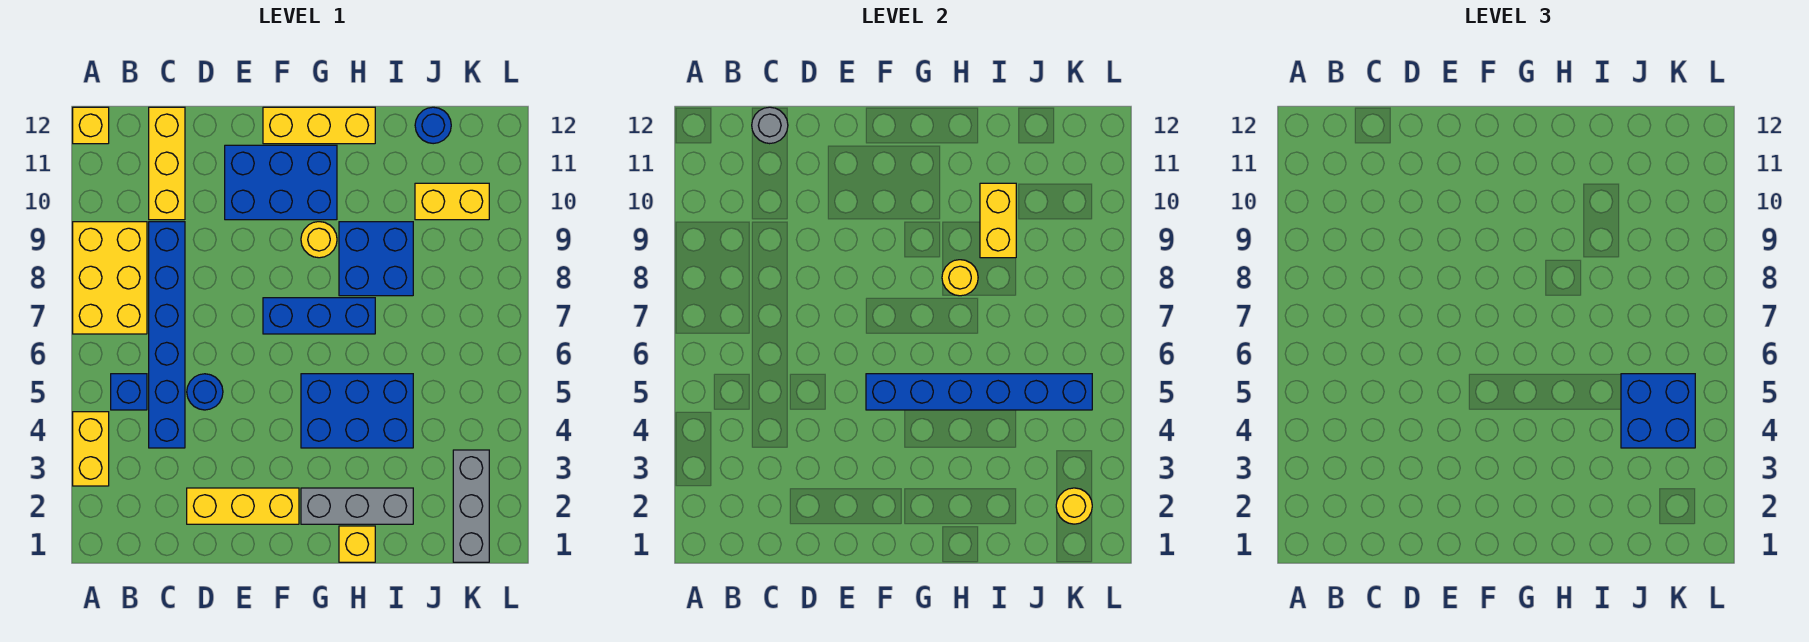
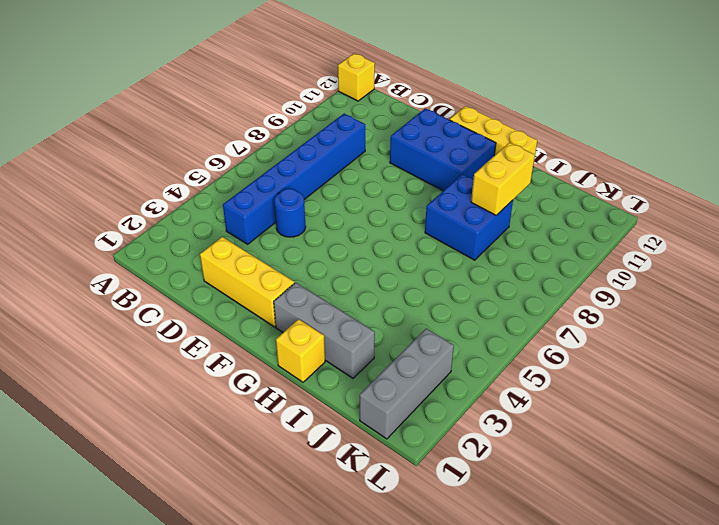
none -> yellow 1x2 brick [73,412,109,486]
none -> yellow 2x3 brick [73,222,147,334]
none -> blue 1x1 brick [111,374,147,410]

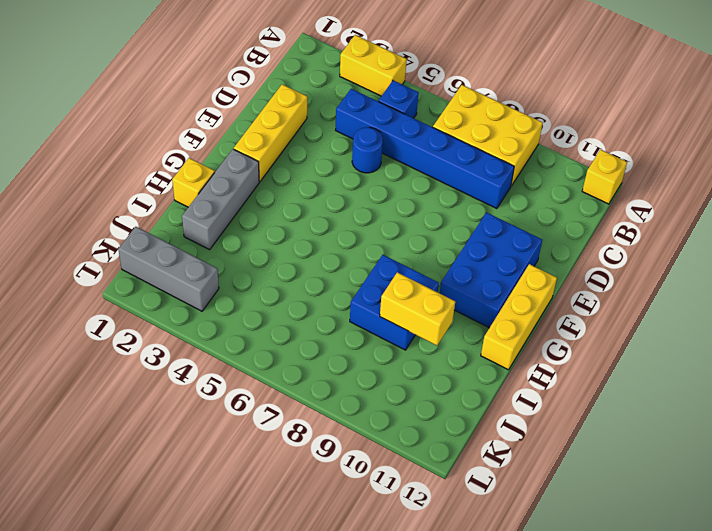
none -> yellow 1x3 brick [149,107,185,220]
none -> blue 1x3 brick [263,298,375,334]
none -> blue 2x3 brick [301,374,413,448]

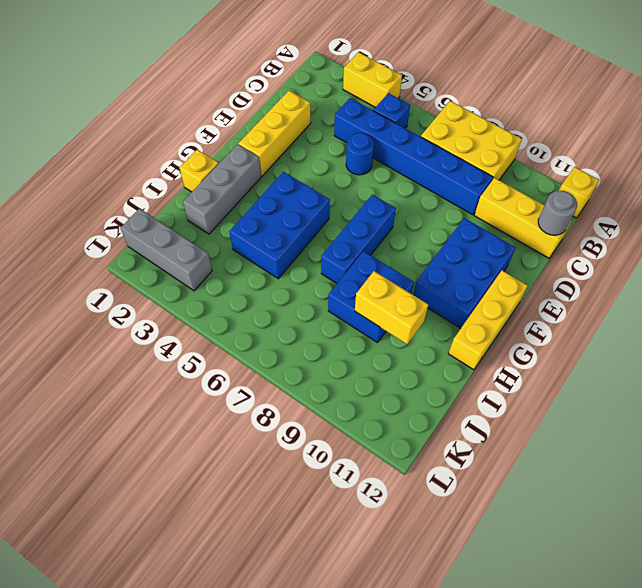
none -> yellow 1x1 round brick [301,222,337,258]
none -> yellow 1x2 brick [415,183,489,220]
none -> blue 1x1 round brick [415,107,451,144]

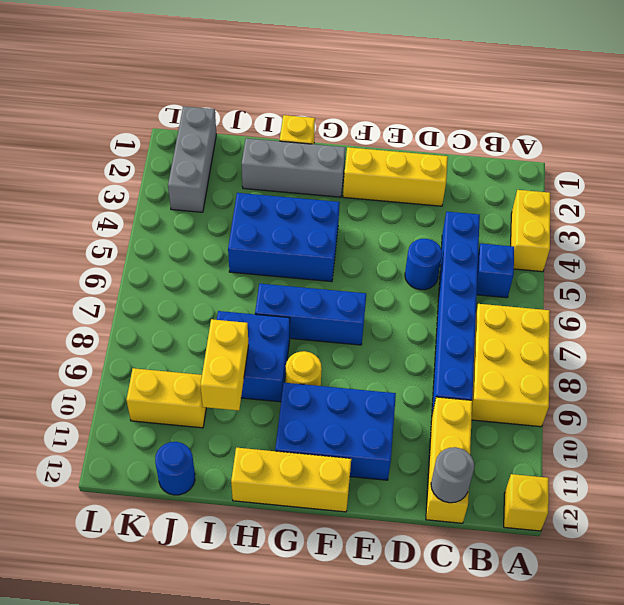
none -> blue 1x6 brick [866,374,1092,410]
none -> yellow 1x1 round brick [942,260,978,296]
none -> yellow 1x1 round brick [1056,488,1092,524]

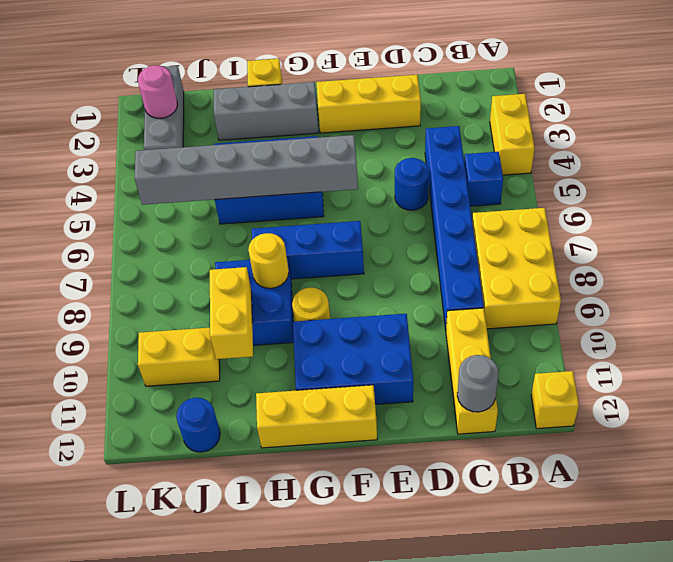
grey 1x6 brick [135,135,358,205] -> blue 1x6 brick [866,374,1092,410]
pink 1x1 round brick [138,65,178,118] -> yellow 1x1 round brick [1056,488,1092,524]
none -> blue 2x2 brick [1621,374,1695,448]

